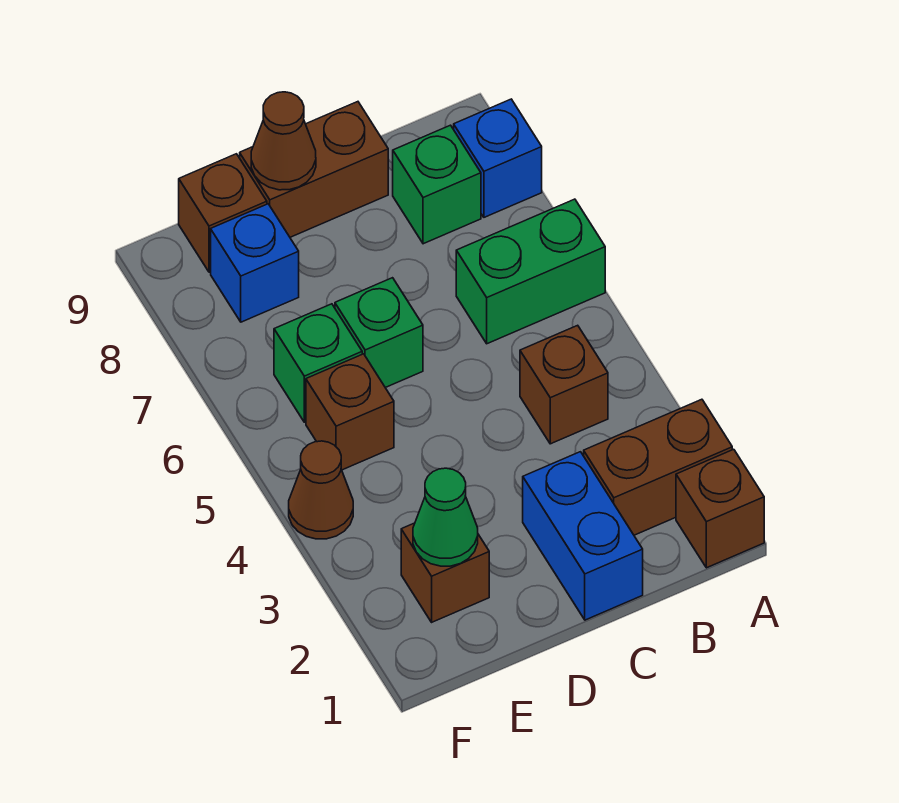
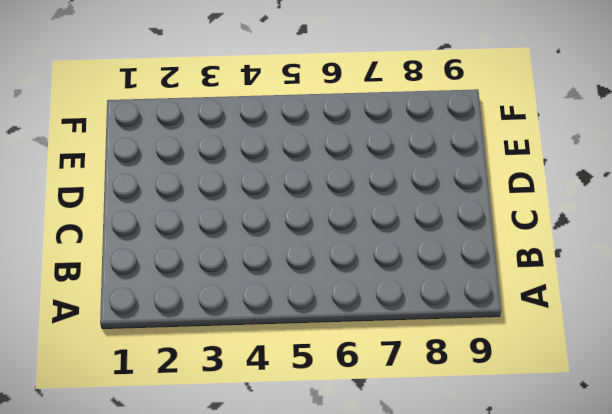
none -> brown 1x1 brick [676,449,764,568]
none -> brown 1x2 brick [584,399,732,535]
none -> green 1x2 brick [456,199,605,344]

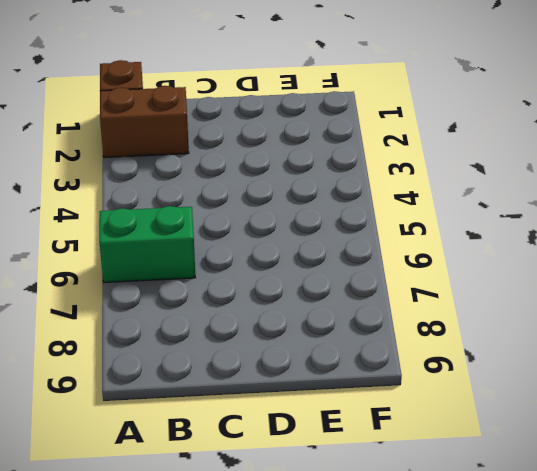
none -> blue 1x1 brick [454,99,542,217]
none -> brown 1x1 brick [520,325,608,444]
none -> green 1x1 brick [393,125,481,244]

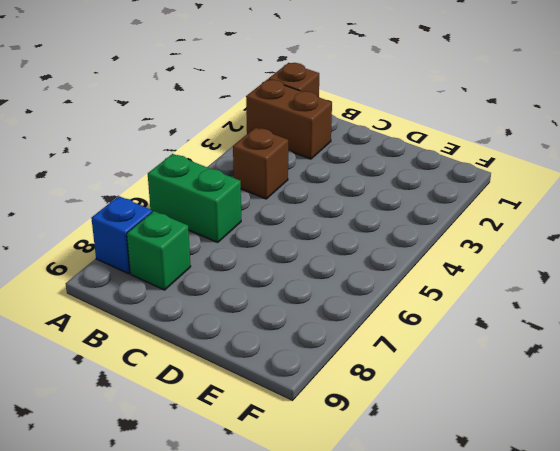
none -> blue 1x2 brick [523,452,643,620]
none -> brown 1x2 brick [240,102,388,237]
none -> green 1x1 brick [335,278,423,388]

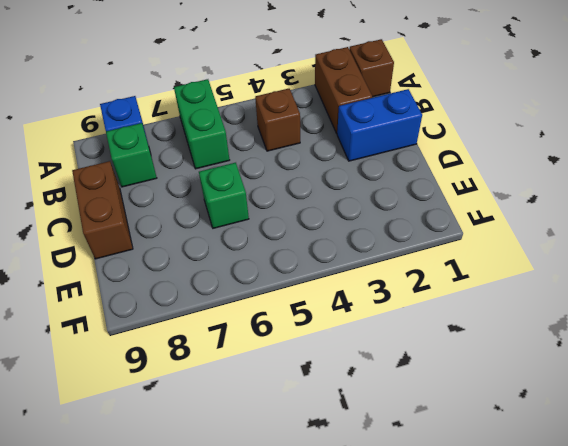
none -> brown 1x1 brick [401,523,489,622]
none -> brown 1x1 brick [306,354,394,470]
none -> green 1x1 brick [274,304,362,422]

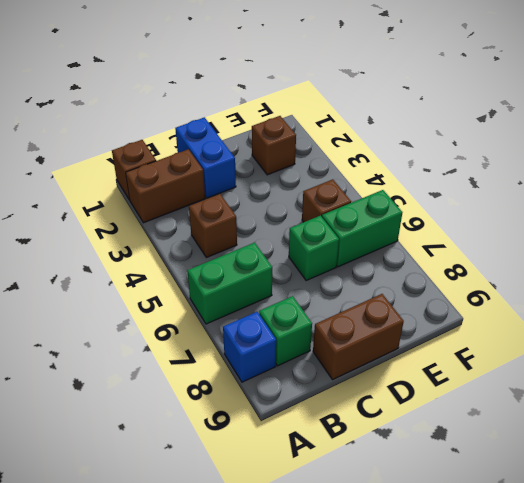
green 1x2 brick [322,190,402,267] -> green 1x1 brick [274,304,362,422]
none -> blue 1x1 brick [211,204,299,322]
none -> brown 1x1 brick [179,154,267,272]
none -> brown 1x1 cone [289,441,353,539]

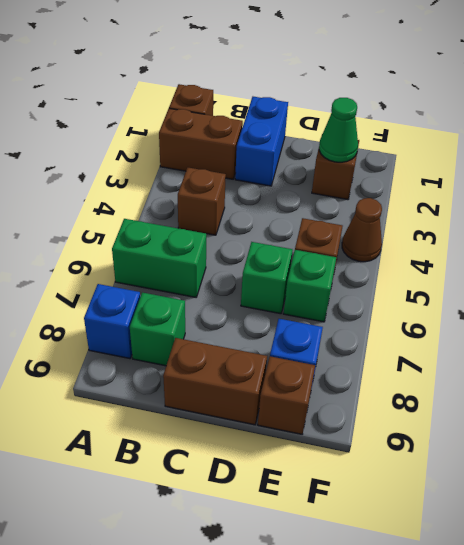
none -> brown 1x1 cone [251,92,316,190]

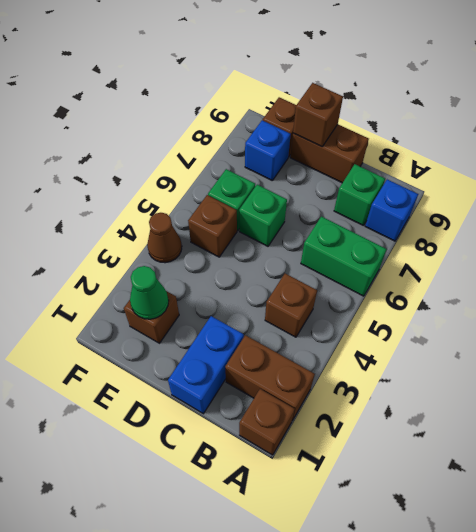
brown 1x1 brick [293,83,343,147] -> brown 1x1 cone [251,92,316,190]

